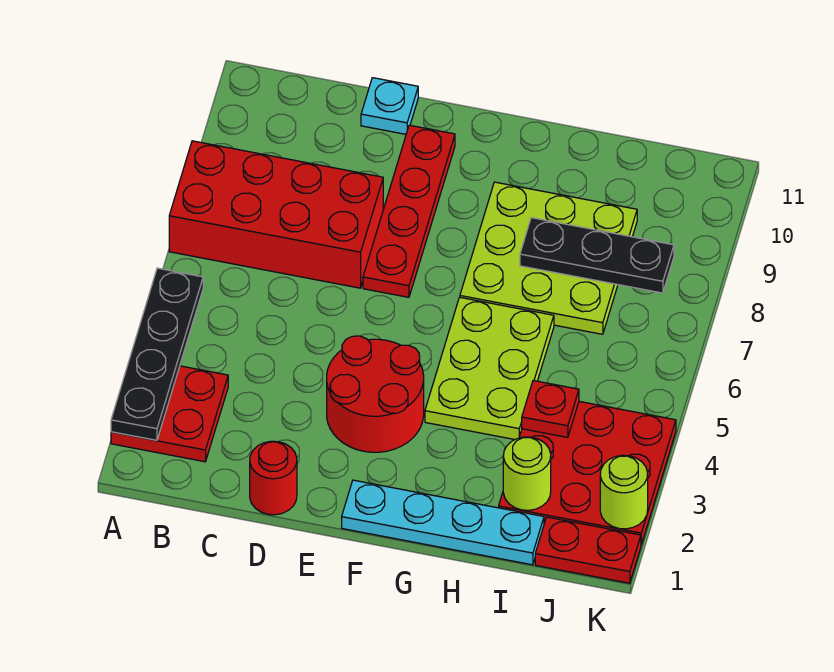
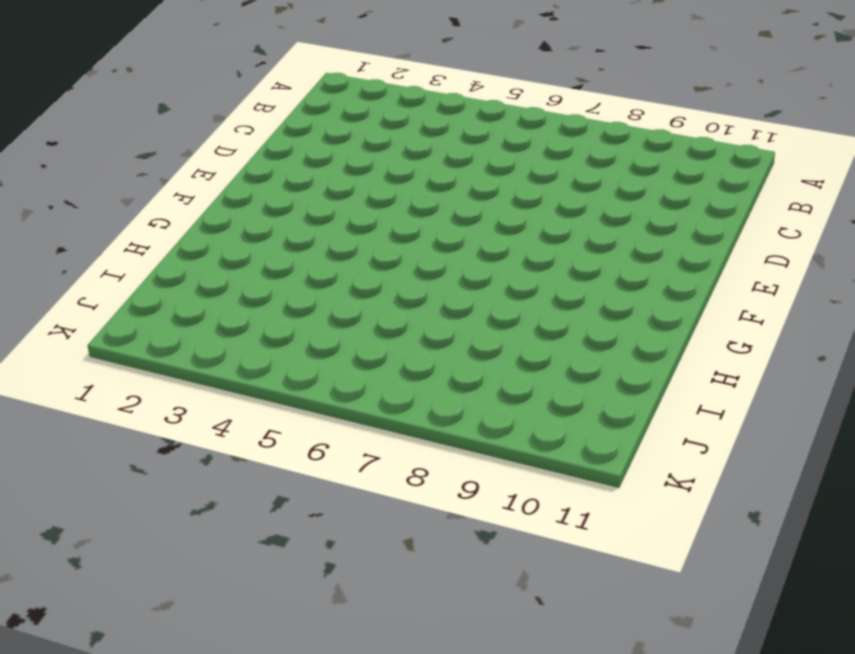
none -> red 2x2 plate [111,366,228,462]
none -> red 2x4 brick [169,141,383,288]
none -> red 1x1 round brick [250,441,297,515]

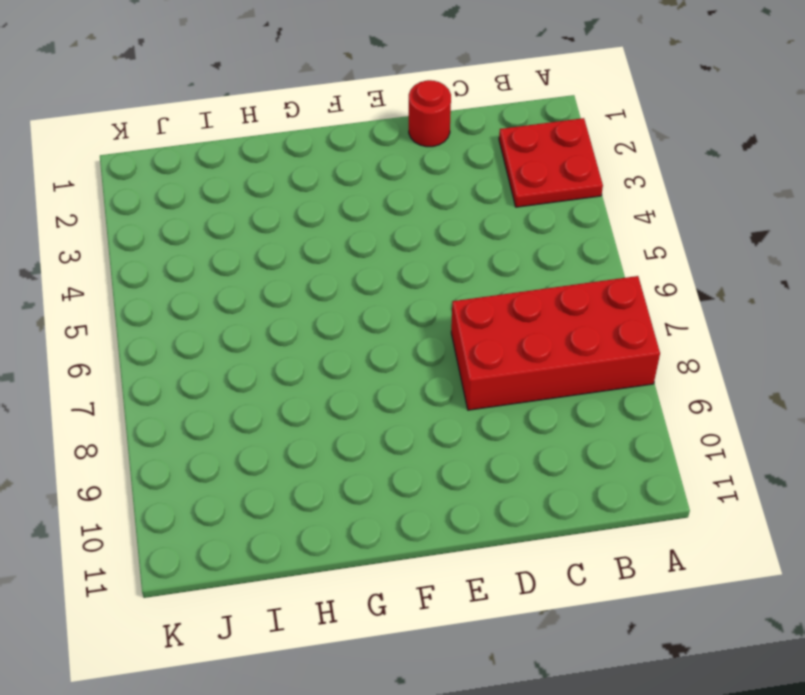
none -> cyan 1x1 plate [361,78,418,134]
none -> red 2x2 round brick [327,336,424,452]
none -> red 1x4 plate [363,125,455,297]

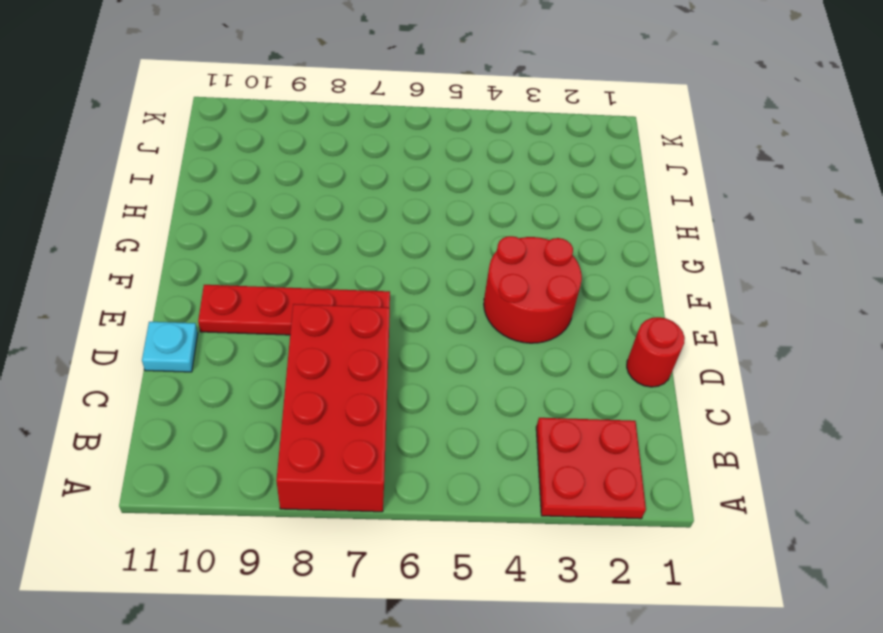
none -> cyan 1x4 plate [342,480,544,565]
none -> lime 2x3 plate [425,297,554,440]
none -> lime 3x3 plate [460,182,637,334]

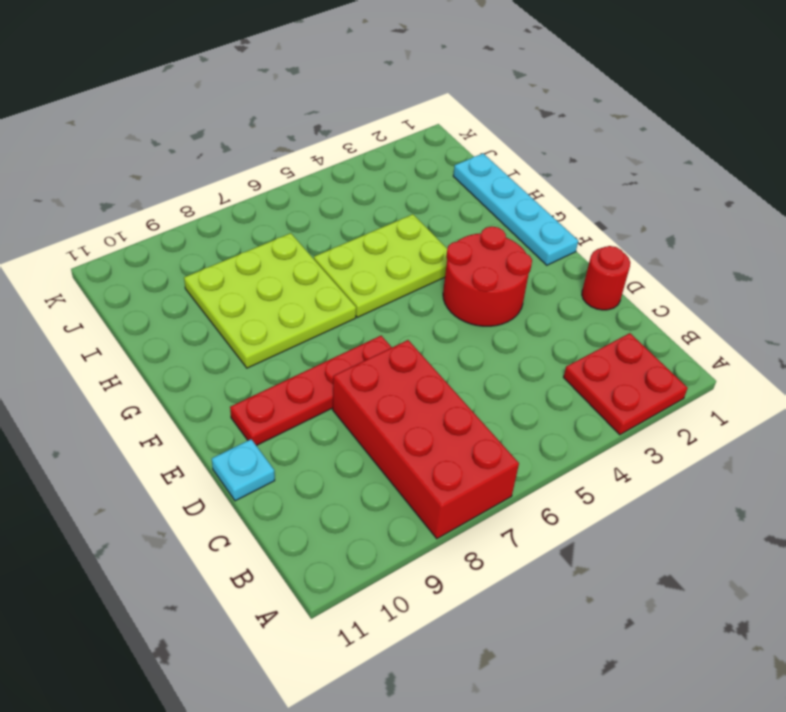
none -> red 3x3 plate [499,401,676,545]
none -> red 1x2 plate [535,517,641,583]
none -> black 1x4 plate [111,268,203,440]

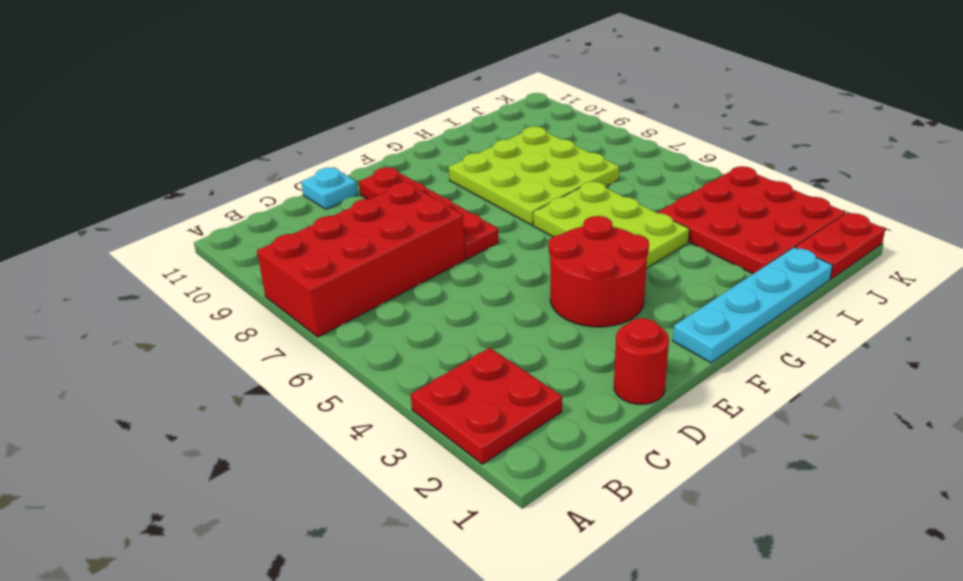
none -> black 1x4 plate [111,268,203,440]
none -> black 1x3 plate [520,218,674,293]
none -> lime 1x1 round brick [503,437,551,510]

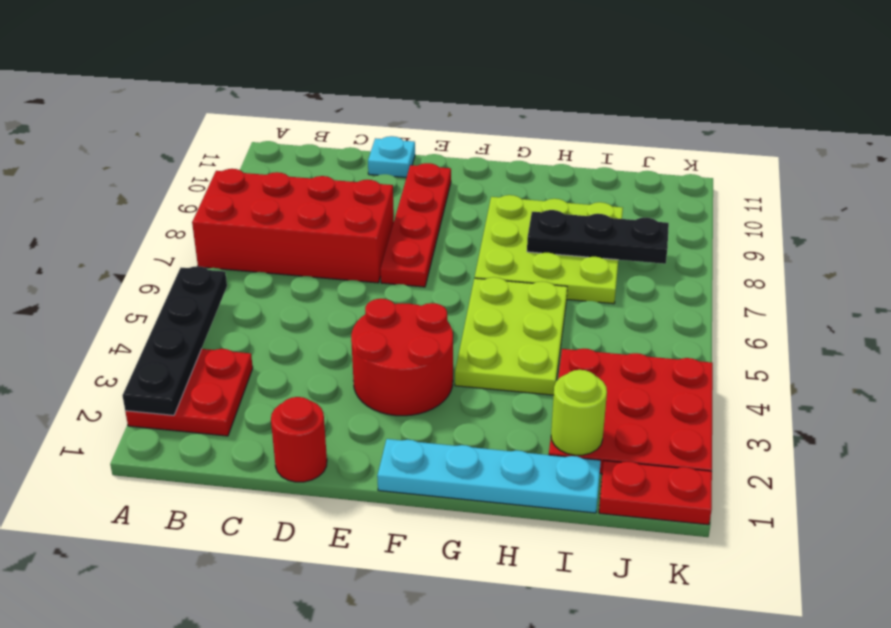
none -> red 1x1 plate [522,381,579,437]
none -> lime 1x1 round brick [600,455,648,529]

